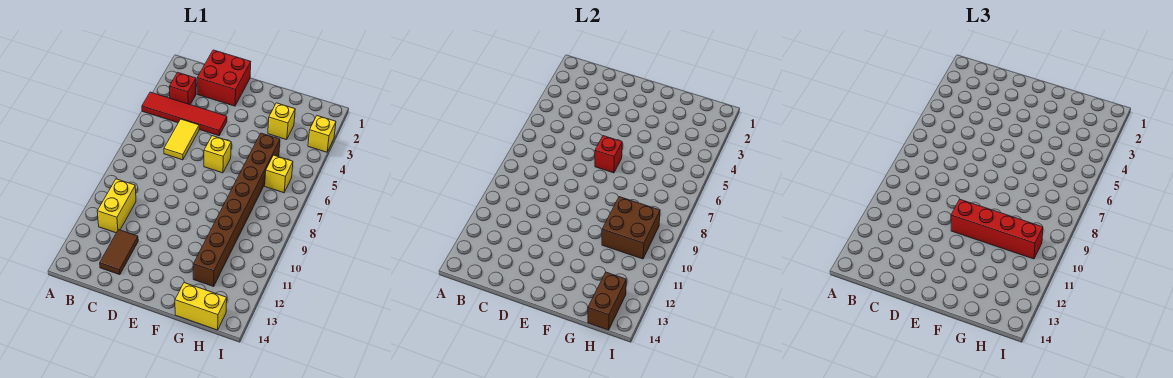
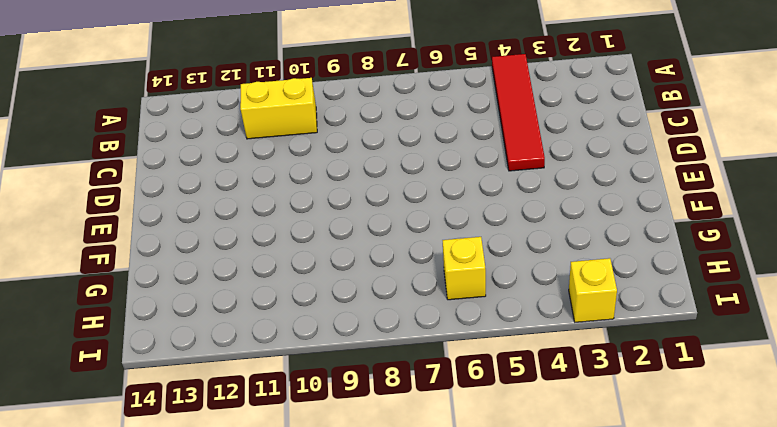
none -> red 1x1 brick [169,72,196,105]
none -> red 2x2 brick [197,50,251,106]
none -> yellow 1x2 tile [164,119,199,160]

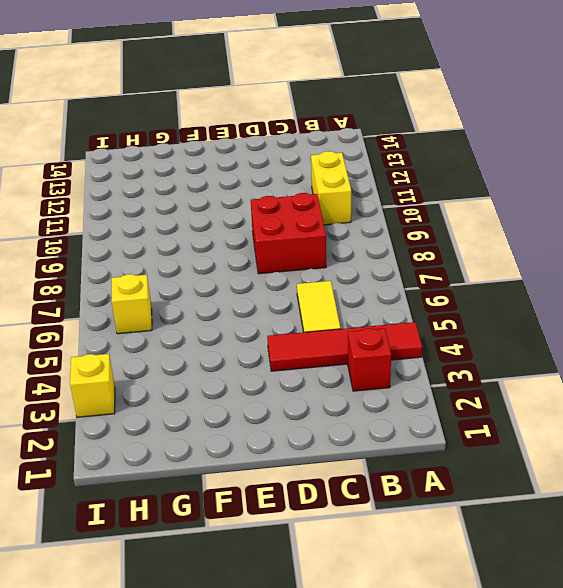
red 2x2 brick [251,193,326,274] -> red 2x2 brick moved to [197,50,251,106]
none -> brown 1x2 tile [100,230,138,275]
none -> yellow 1x1 brick [204,136,231,173]
none -> yellow 1x1 brick [268,103,295,140]

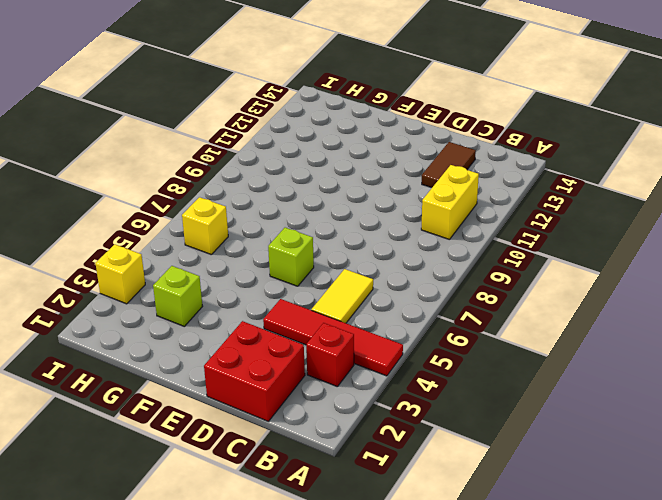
lime 1x1 brick [268,228,314,286] -> yellow 1x1 brick [204,136,231,173]
lime 1x1 brick [153,266,203,326] -> yellow 1x1 brick [268,103,295,140]
none -> brown 1x8 brick [193,133,280,286]
none -> yellow 1x2 brick [175,283,227,330]
none -> red 1x1 brick [595,136,622,173]

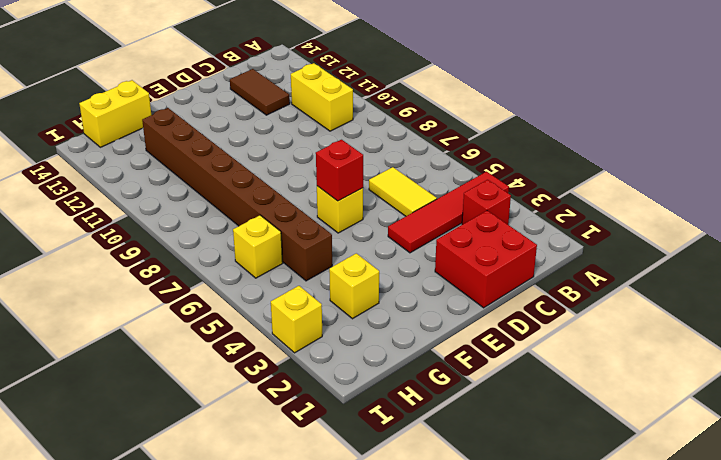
none -> brown 2x2 brick [602,197,660,259]
none -> brown 1x2 brick [588,272,626,330]
none -> red 1x4 brick [951,200,1043,259]

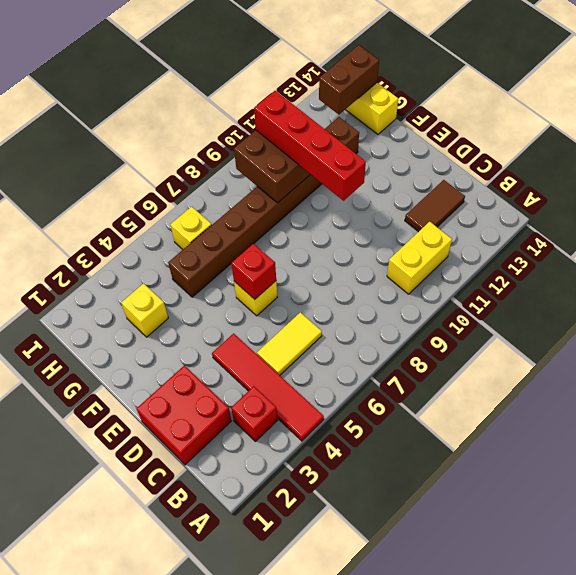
none -> yellow 1x1 brick [308,116,336,152]

